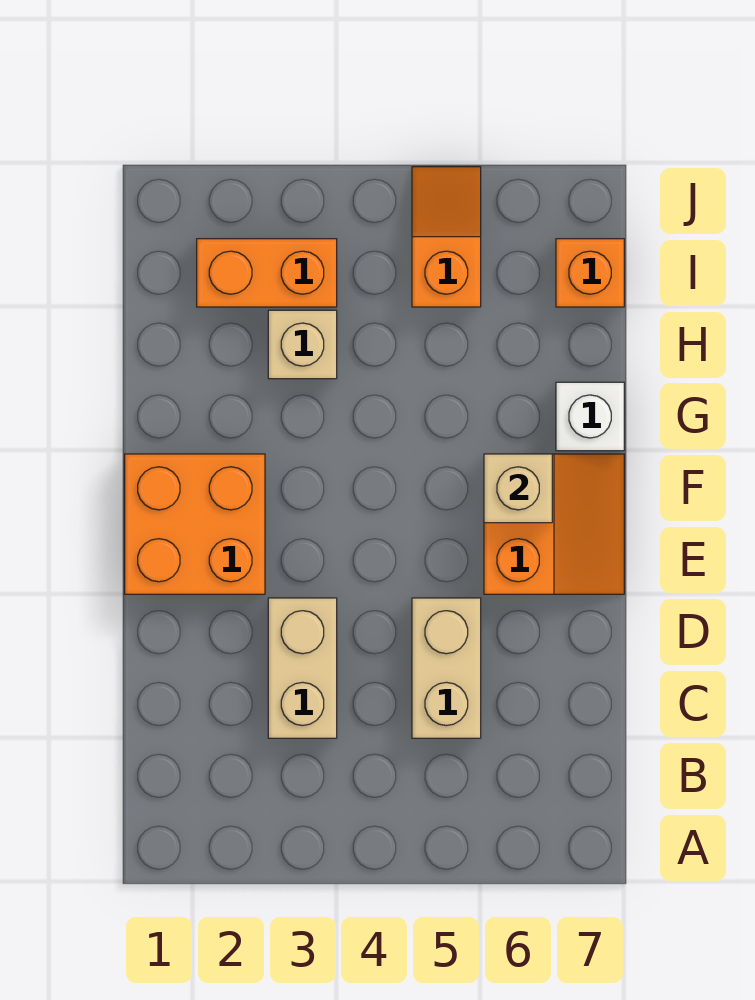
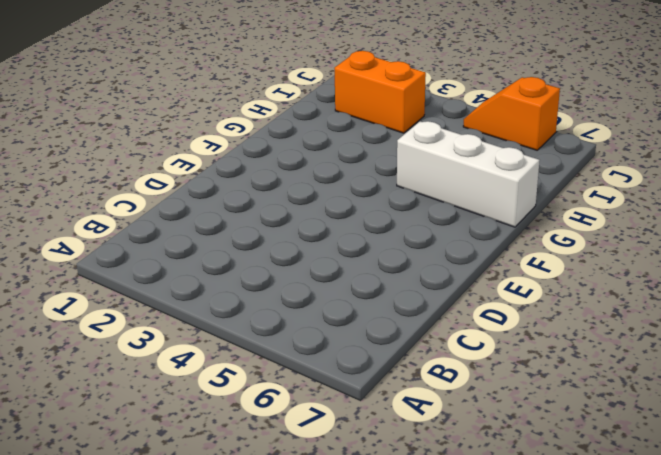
white 1x3 brick [397,121,540,227] -> white 1x1 brick [556,382,624,451]
orange 1x2 slope [463,77,560,150] -> orange 1x2 slope turned to [412,167,481,307]
none -> tan 1x2 brick [268,598,337,738]
none -> tan 1x2 brick [412,598,481,738]

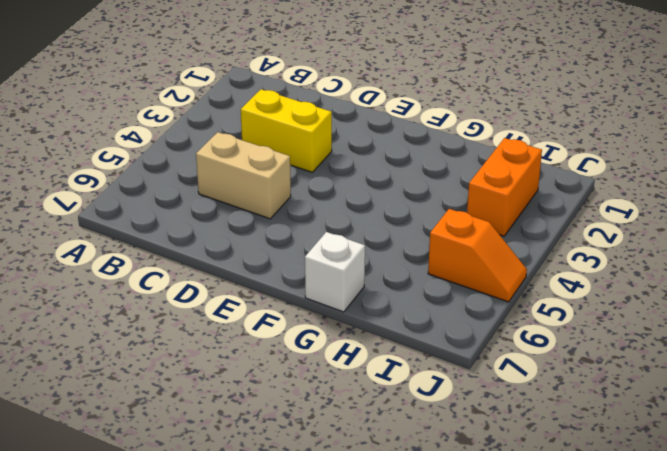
yellow 1x2 brick [241,89,332,172] -> tan 1x2 brick [268,598,337,738]
none -> orange 2x2 brick [125,454,265,594]
none -> orange 2x2 slope [484,454,624,594]

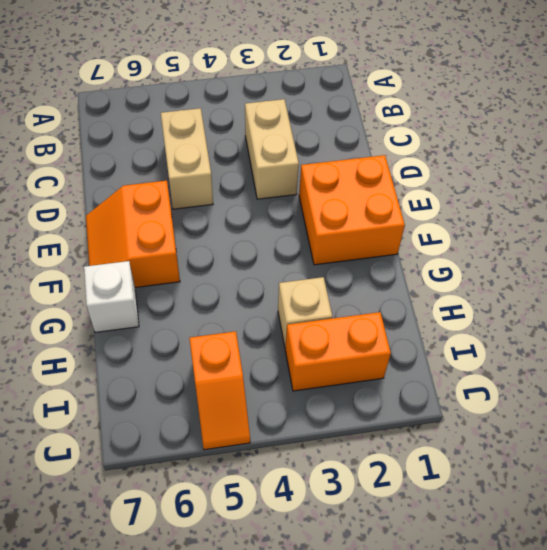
none -> orange 1x1 brick [556,239,624,307]
none -> tan 1x1 brick [484,454,552,523]

